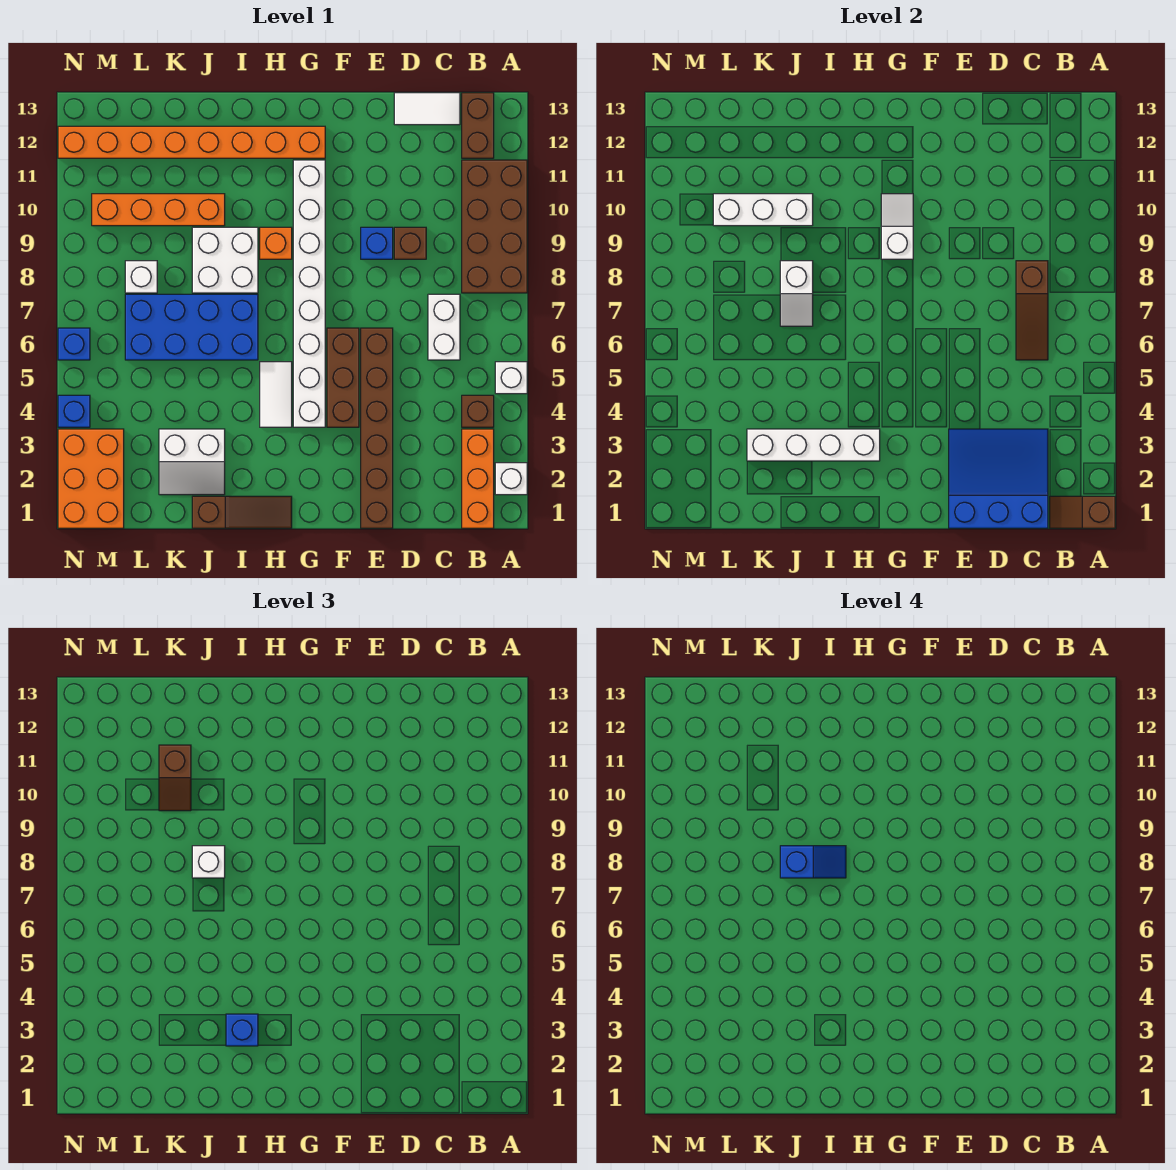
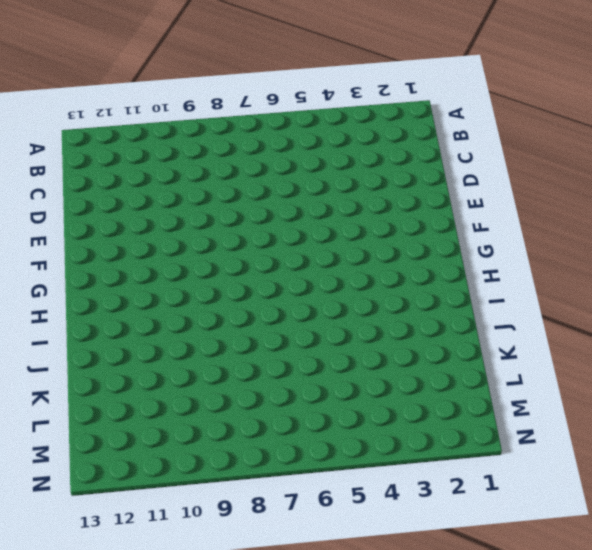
none -> white 1x1 brick [495,463,527,495]
none -> white 1x1 brick [495,362,527,394]
none -> brown 2x4 brick [462,160,527,293]
none -> orange 1x3 brick [462,429,494,528]

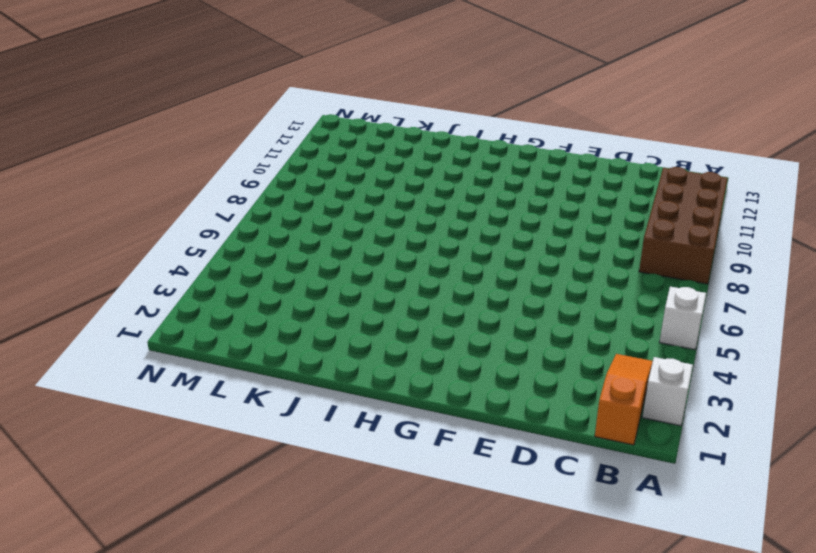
orange 1x3 slope [595,354,653,445] -> orange 1x3 brick [462,429,494,528]
none -> brown 1x1 brick [462,395,494,427]
none -> brown 1x2 brick [462,93,494,158]
none -> white 1x2 brick [428,294,460,360]
none -> white 1x2 tile [394,93,460,125]

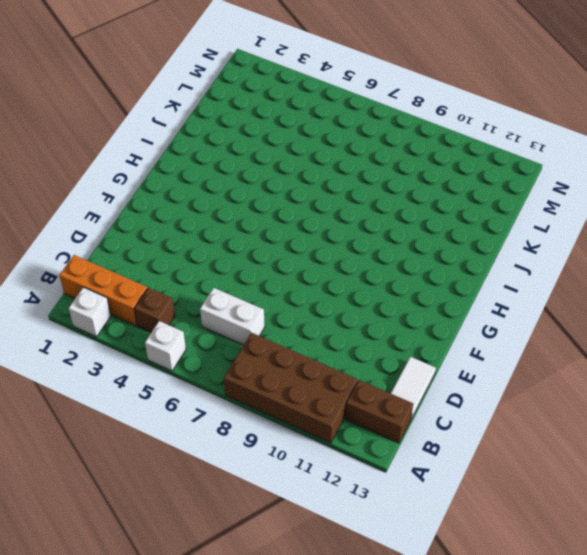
none -> brown 1x1 brick [394,227,426,259]
none -> brown 1x6 brick [361,328,393,528]
none -> blue 1x1 brick [361,227,393,259]
none -> brown 1x3 brick [327,328,359,427]

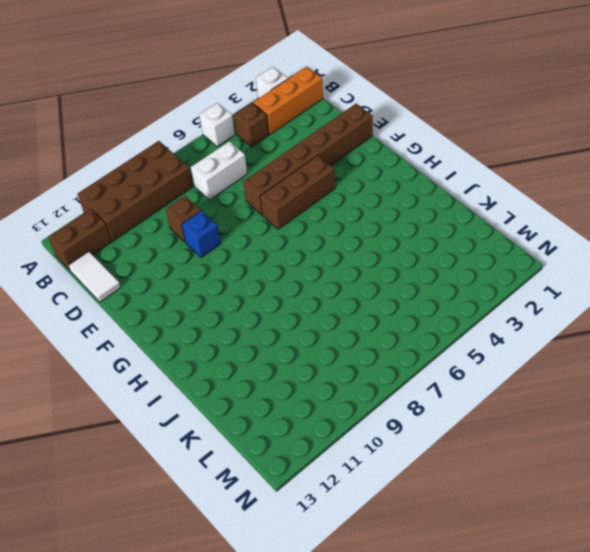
none -> white 1x8 brick [293,160,325,427]
none -> orange 1x8 brick [58,126,325,158]
none -> brown 1x3 slope [192,496,292,528]
none -> white 1x2 tile [260,362,292,427]

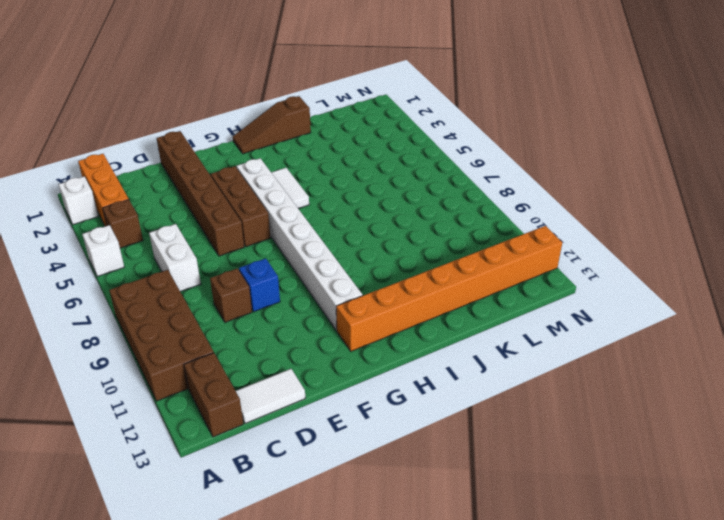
none -> orange 1x1 brick [260,227,292,259]
none -> blue 2x4 brick [125,294,258,360]
none -> white 2x2 brick [192,227,258,293]
none -> white 2x2 slope [159,429,225,495]

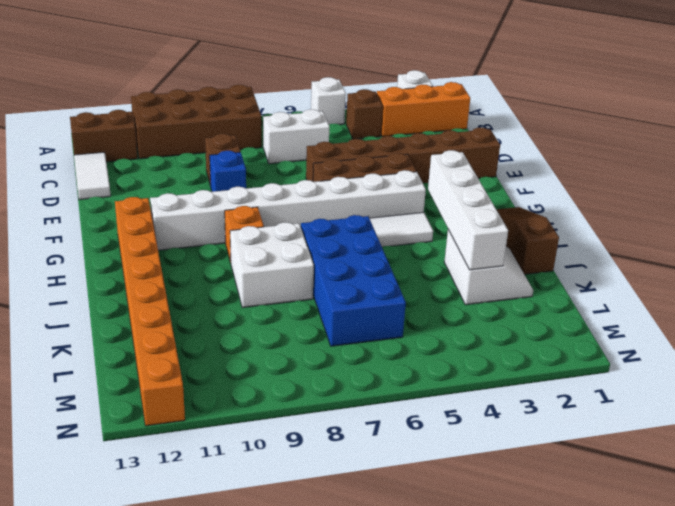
none -> orange 1x4 brick [92,194,225,226]
none -> white 1x1 brick [125,261,157,293]
none -> orange 2x3 brick [58,429,124,528]
none -> blue 1x1 brick [58,395,90,427]

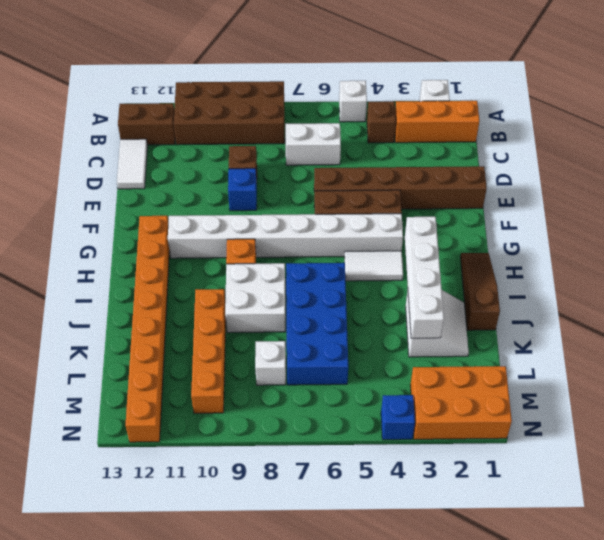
none -> blue 1x1 brick [58,328,90,360]
none -> brown 1x2 slope [1050,496,1115,528]
none -> blue 3x3 slope [949,429,1048,528]
none -> brown 1x3 slope [1016,261,1048,360]

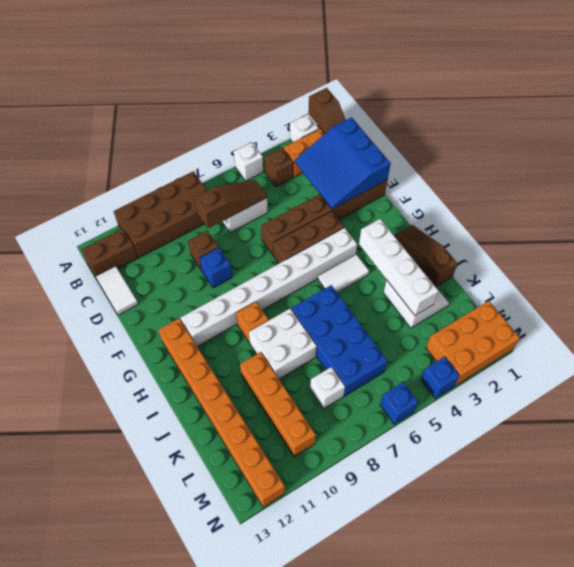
none -> white 1x2 slope [881,194,913,259]
none -> white 1x2 slope [780,261,813,326]
none -> white 1x3 brick [713,194,813,226]
none -> blue 1x1 brick [226,1014,258,1046]

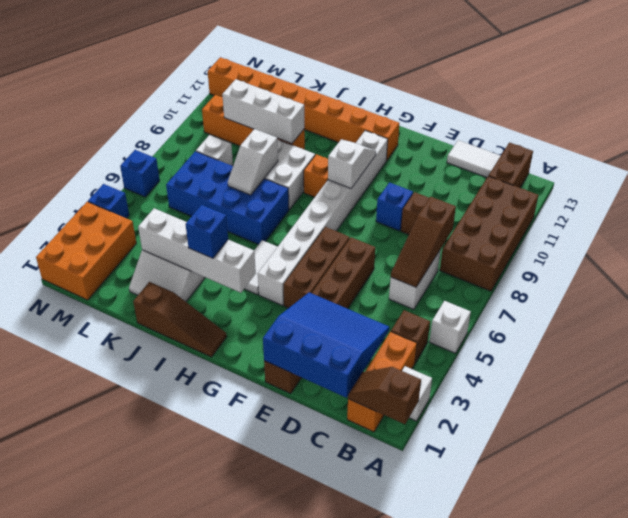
none -> white 1x1 brick [192,846,225,878]
none -> brown 1x2 slope [159,745,191,811]
none -> blue 1x2 slope [780,846,846,878]

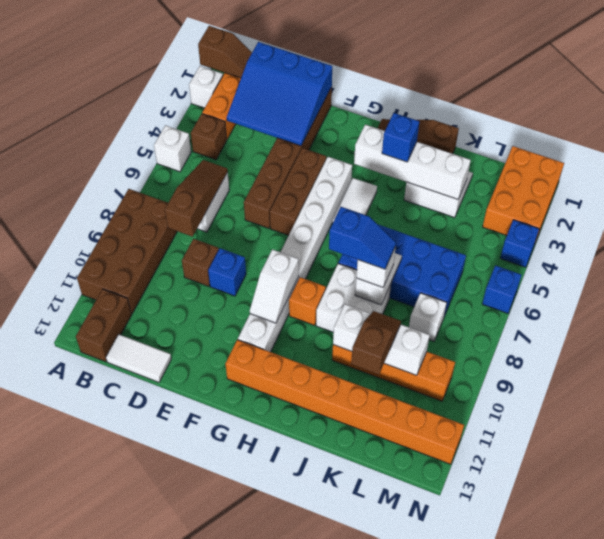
blue 1x2 slope [329,207,396,269] -> blue 1x2 slope turned to [780,846,846,878]

